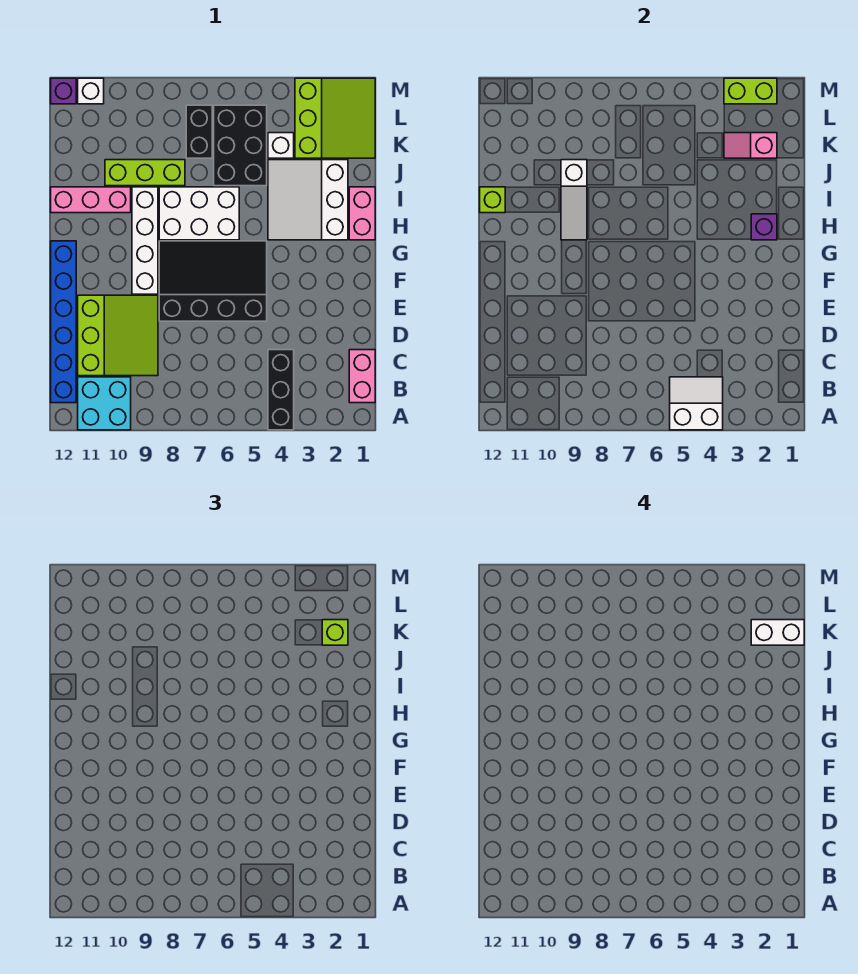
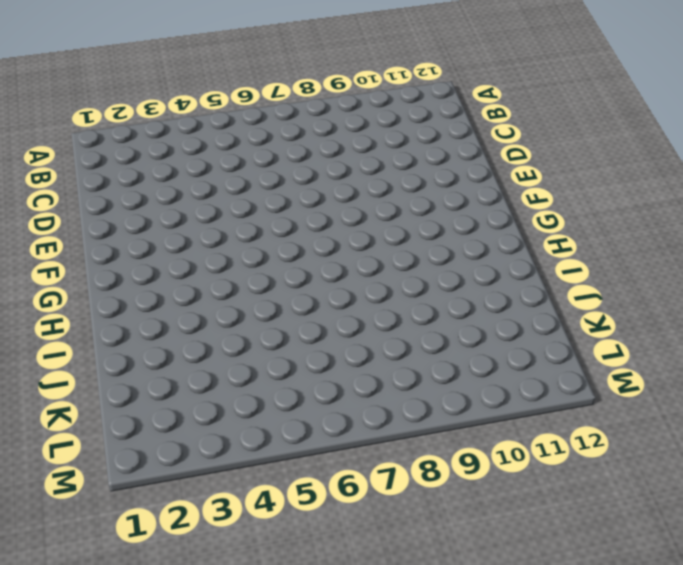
none -> black 1x3 brick [268,350,294,430]
none -> cyan 2x2 brick [78,377,131,430]
none -> pink 1x2 brick [349,350,375,403]

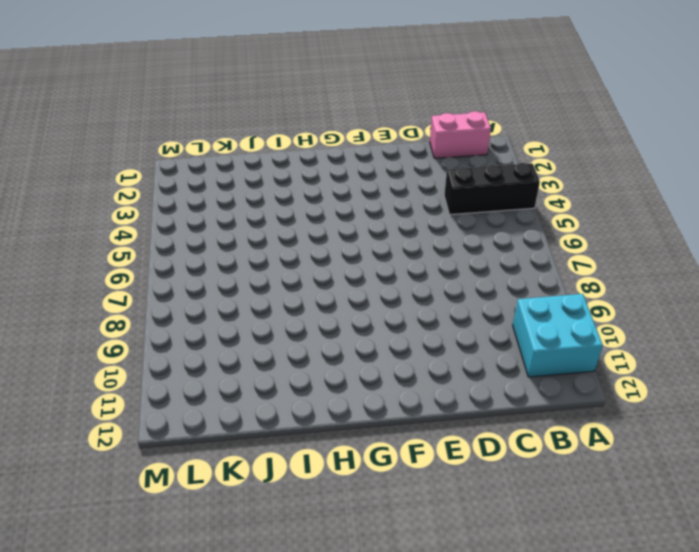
none -> blue 1x6 brick [51,241,76,403]
none -> lime 3x3 slope [78,295,158,376]
none -> black 3x4 slope [159,241,267,321]

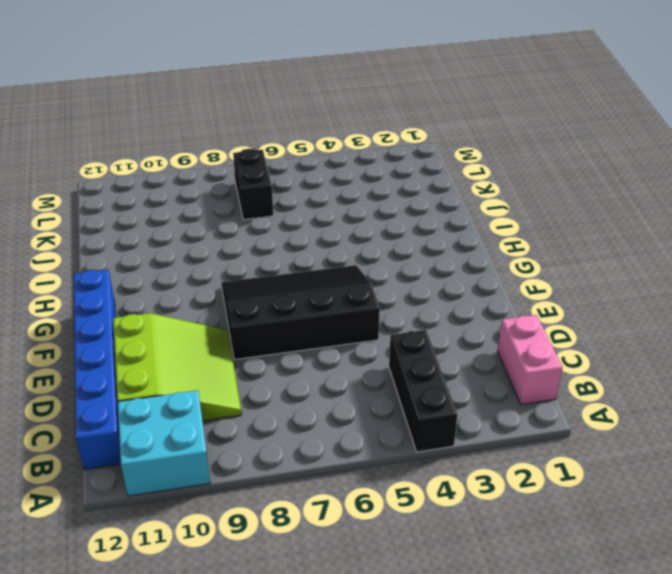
none -> white 1x4 brick [132,187,158,294]
none -> pink 1x2 brick [349,187,375,240]
none -> white 3x3 slope [268,160,348,240]

